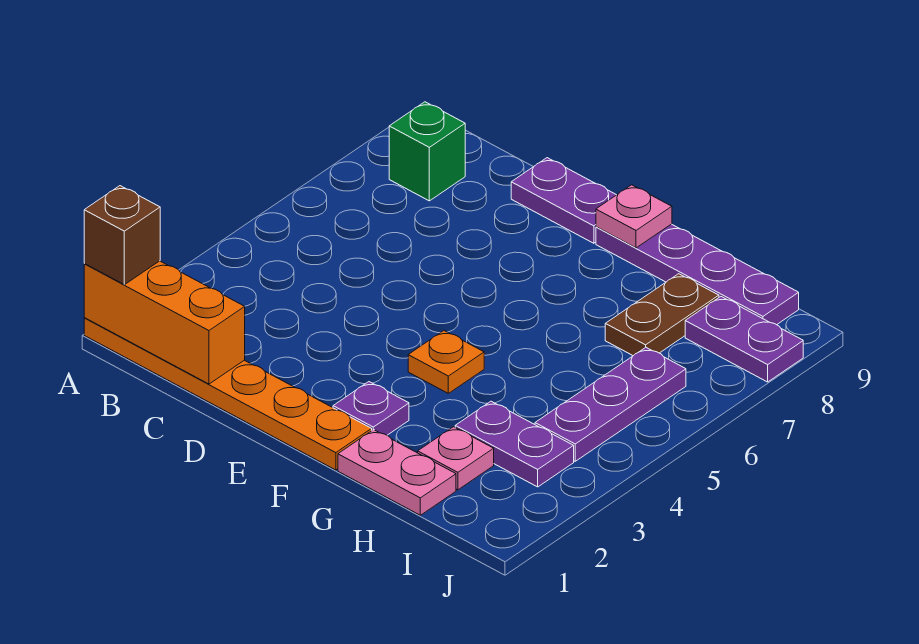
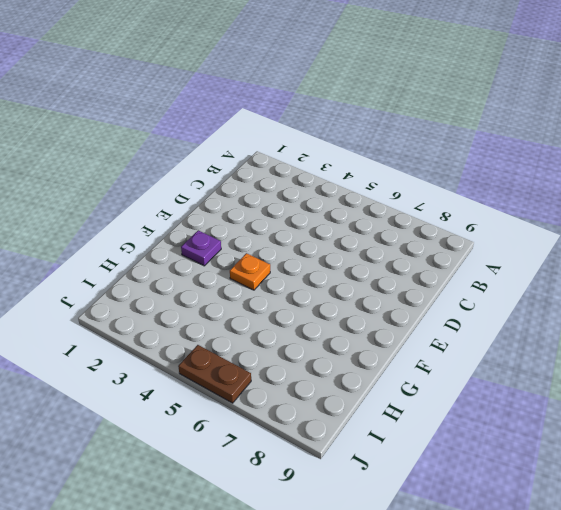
brown 1x2 plate [178,345,251,403] -> brown 1x2 plate moved to [605,274,719,356]
none -> orange 1x6 plate [84,318,372,470]
none -> green 1x1 brick [389,102,465,201]
none -> purple 1x2 plate [511,158,616,243]

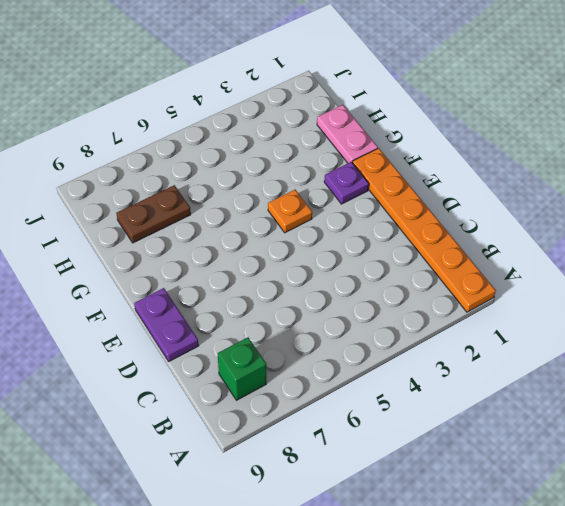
none -> purple 1x4 plate [596,224,799,325]
none -> pink 1x1 plate [418,427,494,490]
none -> purple 1x2 plate [455,401,574,487]

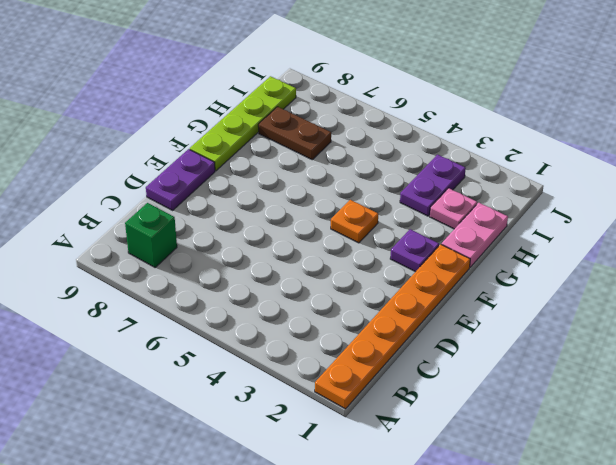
lime 1x4 plate [190,76,296,171] -> purple 1x4 plate [596,224,799,325]
none -> purple 1x3 plate [535,348,686,461]
none -> purple 1x2 plate [685,297,803,382]
none -> orange 1x3 brick [84,261,245,384]

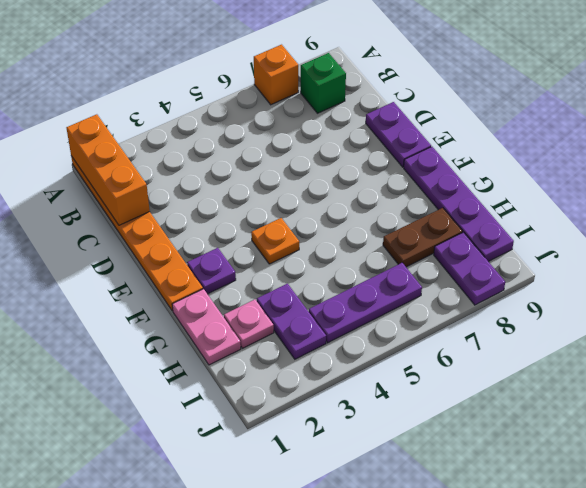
orange 1x1 brick [254,45,298,105] -> none
none -> pink 1x1 plate [596,185,672,248]
none -> brown 1x1 brick [84,186,160,285]

